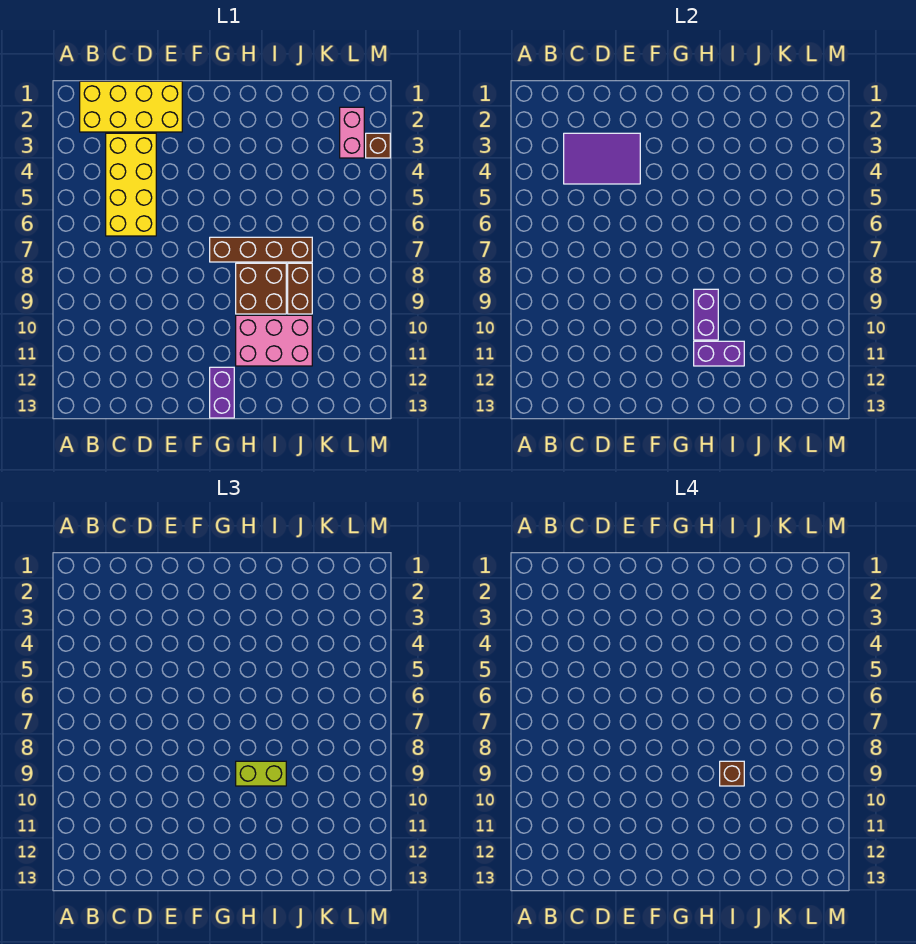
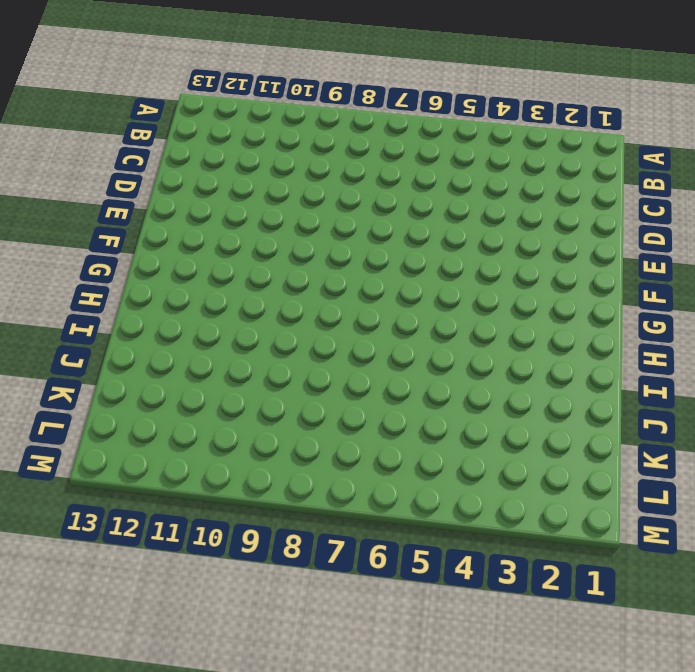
none -> yellow 2x4 brick [80,81,182,132]
none -> yellow 2x4 brick [106,133,156,236]
none -> brown 1x4 brick [210,237,312,262]

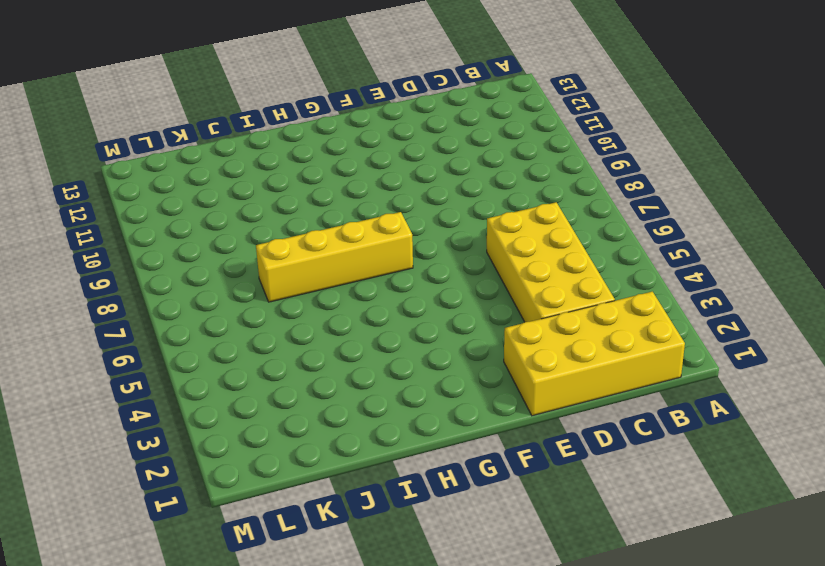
yellow 1x4 brick [256,212,413,302] -> brown 1x4 brick [210,237,312,262]
none -> purple 1x2 brick [210,367,234,418]
none -> brown 2x2 brick [236,263,286,314]
none -> pink 2x3 brick [236,315,312,366]

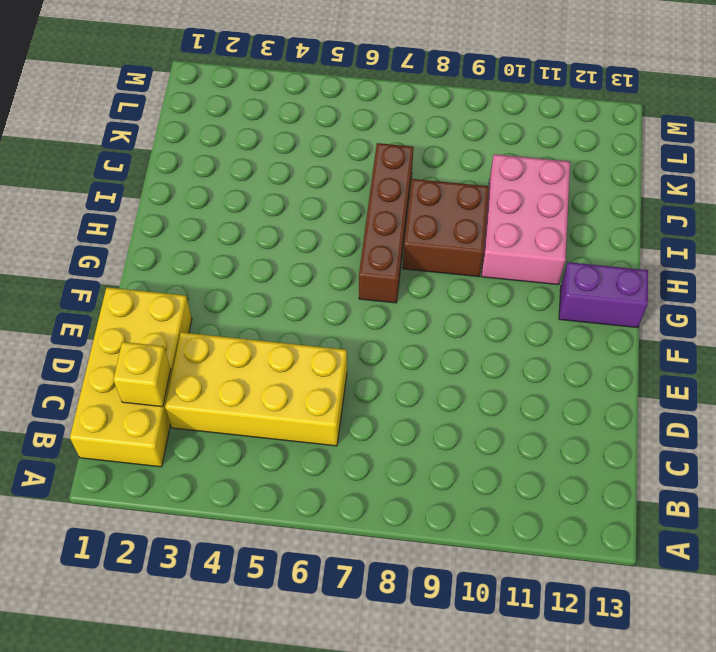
yellow 1x1 brick [113,342,171,407] -> none
none -> brown 1x2 brick [288,263,312,314]
none -> pink 1x2 brick [340,107,364,158]
none -> brown 1x1 brick [366,133,390,158]

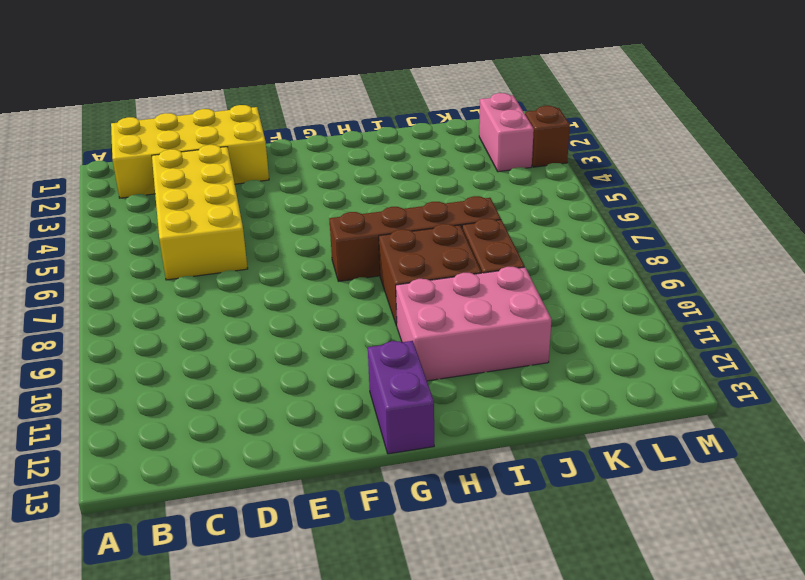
none -> purple 2x3 tile [564,133,640,184]
none -> purple 1x2 brick [694,289,718,340]
none -> purple 1x2 brick [694,341,744,366]

